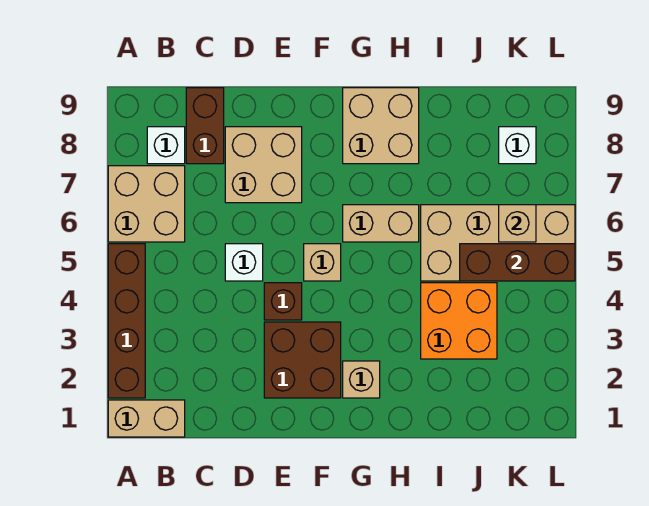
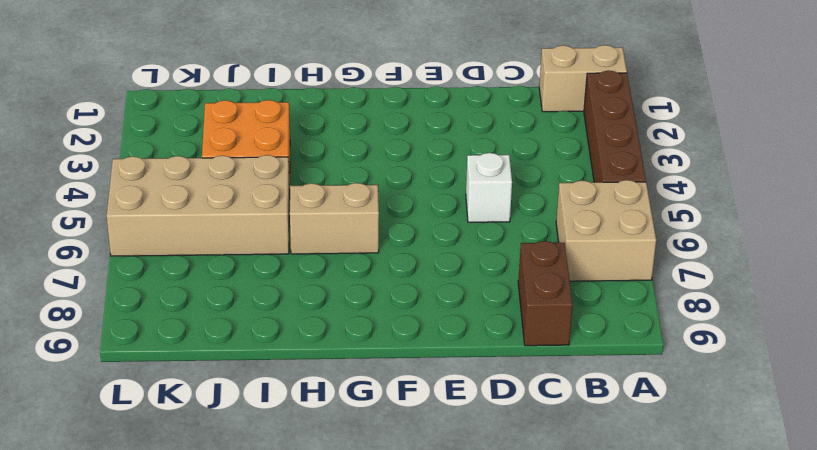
none -> white 1x1 brick [147,127,185,164]
none -> tan 2x2 brick [225,127,302,203]
none -> brown 2x2 brick [264,322,341,398]

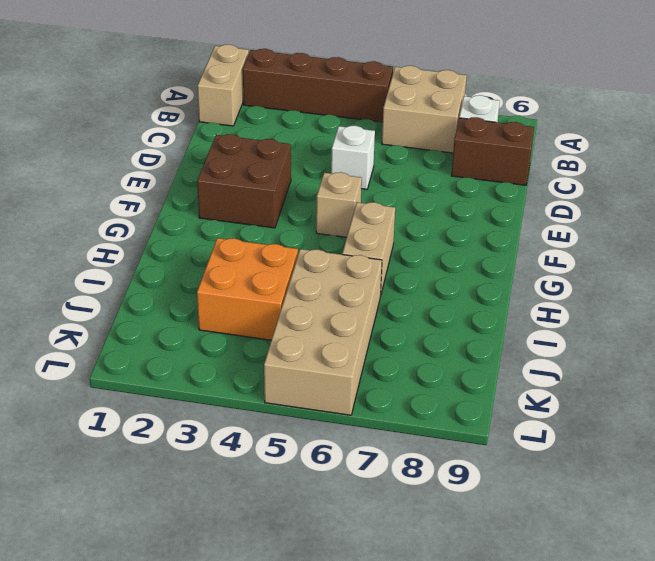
none -> tan 2x2 brick [225,127,302,203]
none -> brown 1x1 brick [264,283,302,320]
none -> tan 1x1 brick [343,361,380,398]

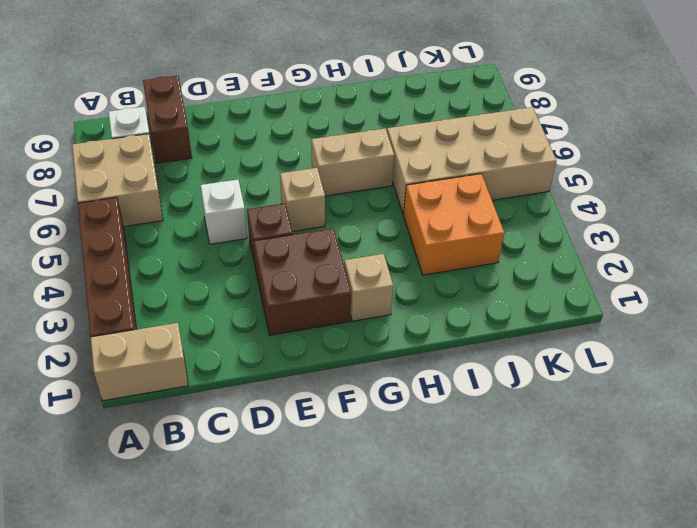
none -> tan 2x2 brick [225,127,302,203]
none -> tan 2x2 brick [343,88,419,164]
none -> white 1x1 brick [499,127,536,164]

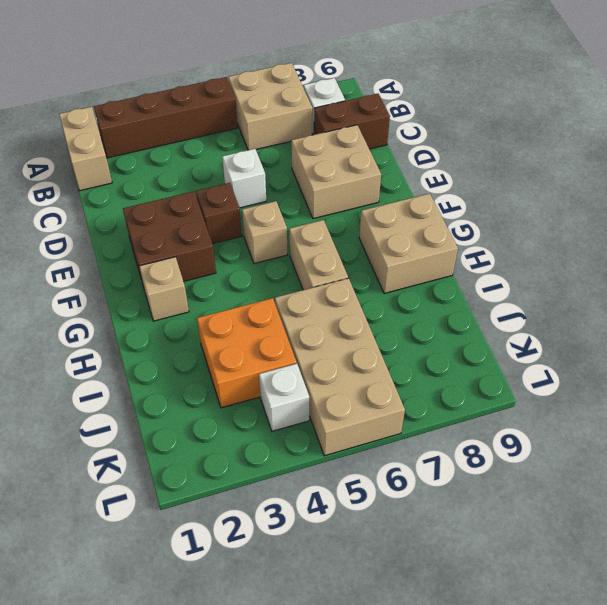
white 1x1 brick [259,364,309,431] -> white 1x1 brick moved to [499,127,536,164]
none -> brown 1x3 brick [460,244,575,281]
none -> tan 1x1 brick [499,205,536,242]

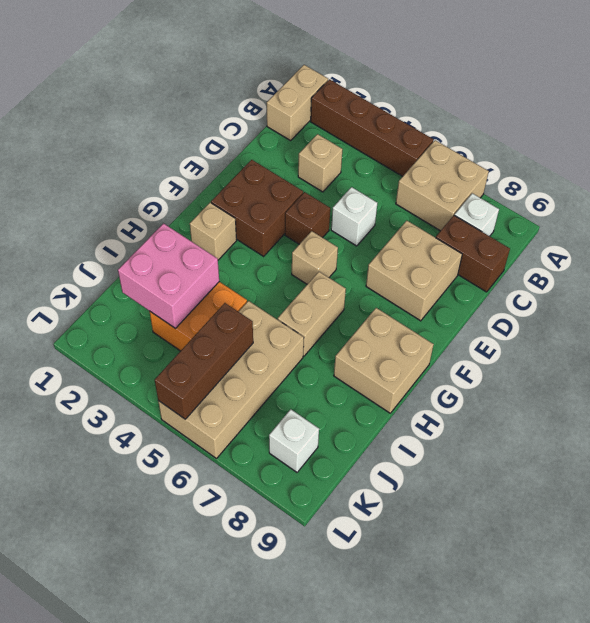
tan 1x1 brick [298,134,343,192] -> tan 1x1 brick moved to [499,205,536,242]
pink 2x2 brick [118,224,219,328] -> none

